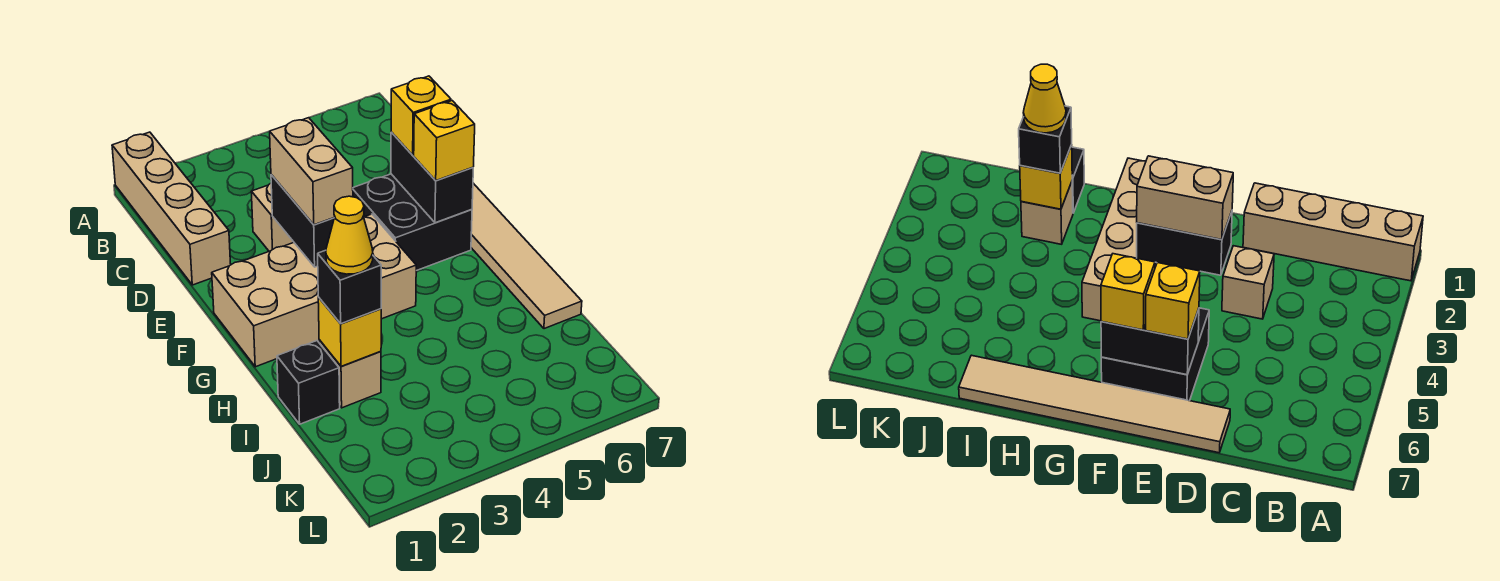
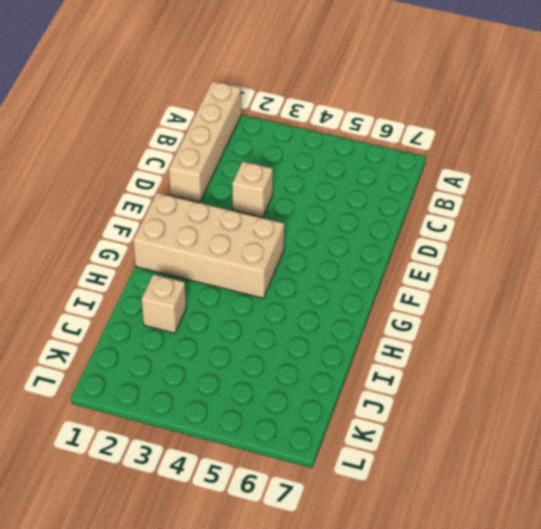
none -> tan 1x6 tile [471,183,582,329]
none -> black 2x2 brick [353,174,472,271]
none -> black 1x1 brick [277,341,340,424]

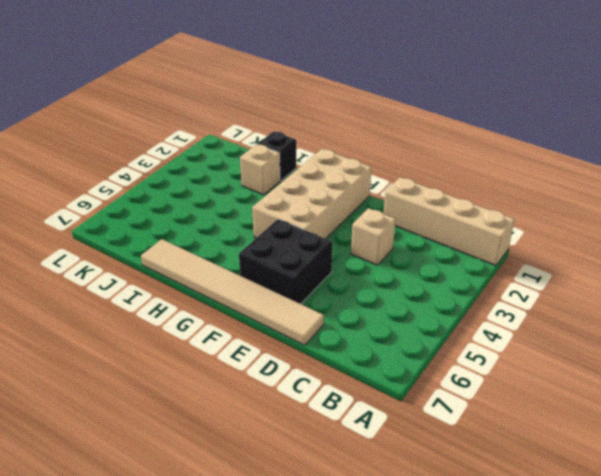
none -> black 1x2 brick [271,175,334,267]
none -> black 1x2 brick [391,132,473,223]
none -> yellow 1x1 brick [318,297,381,367]

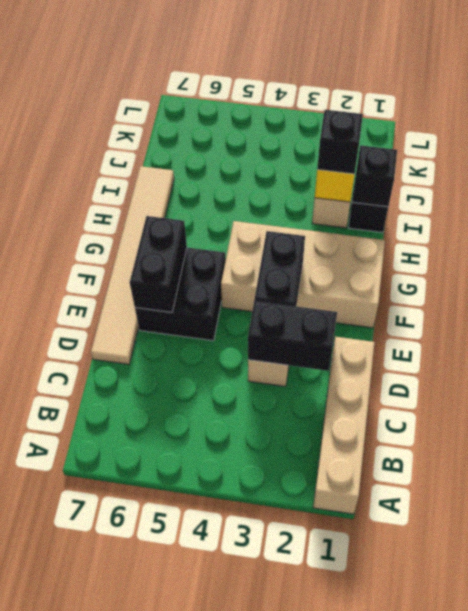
black 1x2 brick [248,301,337,371] -> none
black 1x1 brick [352,145,397,207] -> none
none -> tan 1x2 brick [270,118,353,225]
none -> yellow 1x1 brick [391,76,451,155]
none -> yellow 1x1 brick [414,101,475,180]

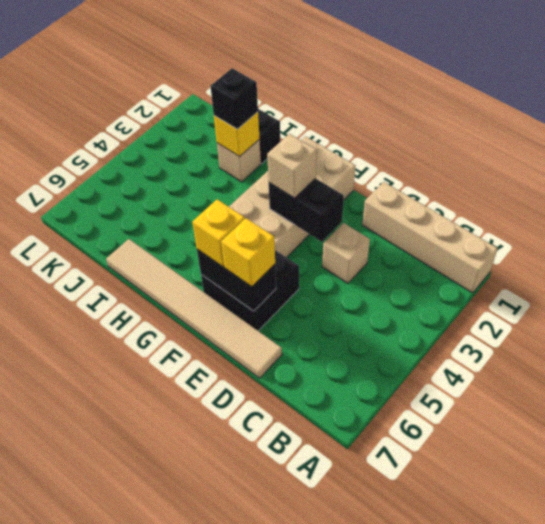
tan 1x1 brick [267,134,316,198] -> tan 1x2 brick [270,118,353,225]
none -> yellow 1x1 cone [326,196,373,274]

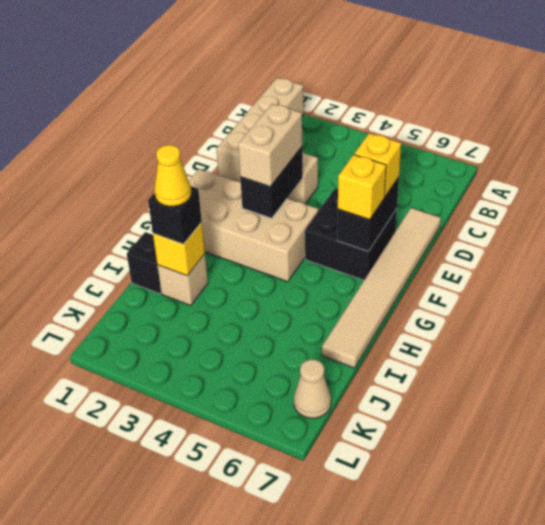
tan 1x1 cone [294,359,331,418] -> none

